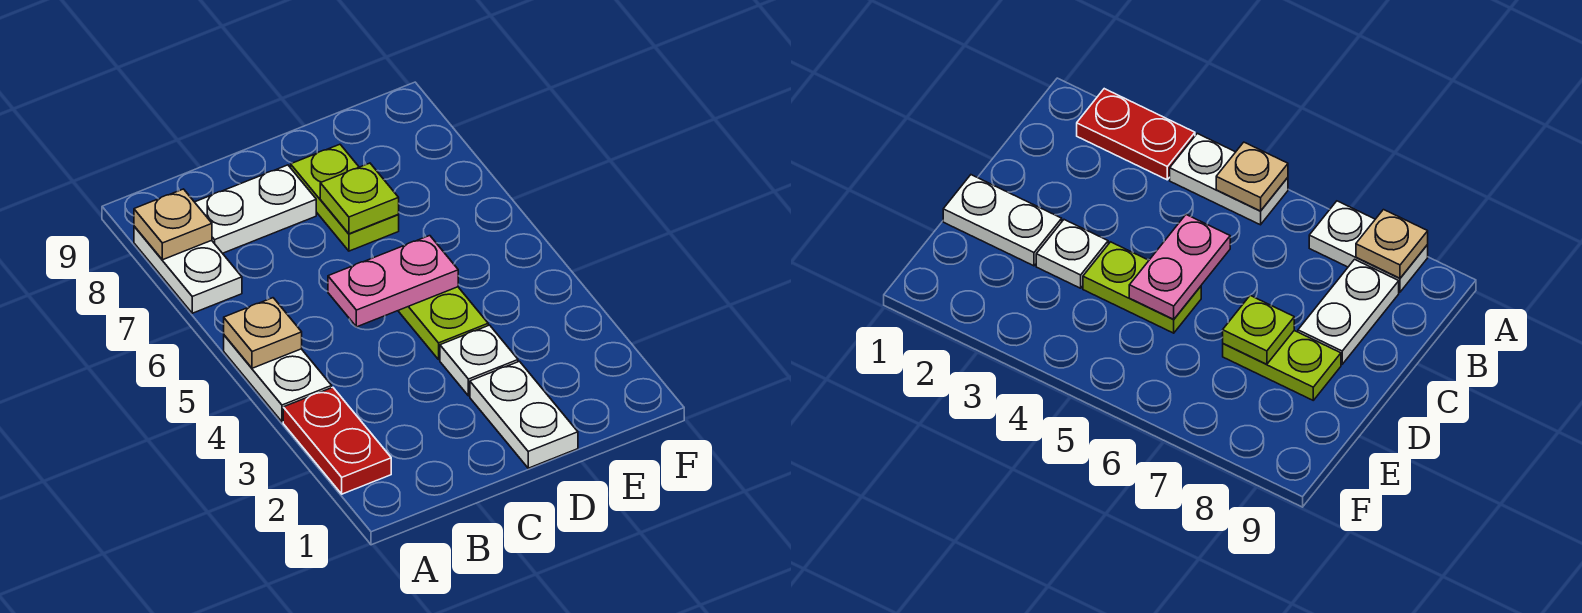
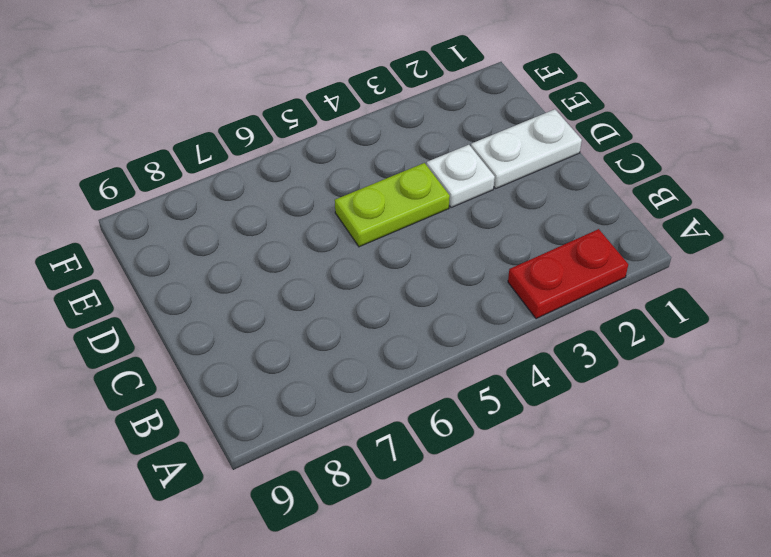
none -> white 1x2 plate [224,335,332,422]
none -> white 1x2 plate [134,226,242,313]
none -> white 1x2 plate [195,165,316,253]

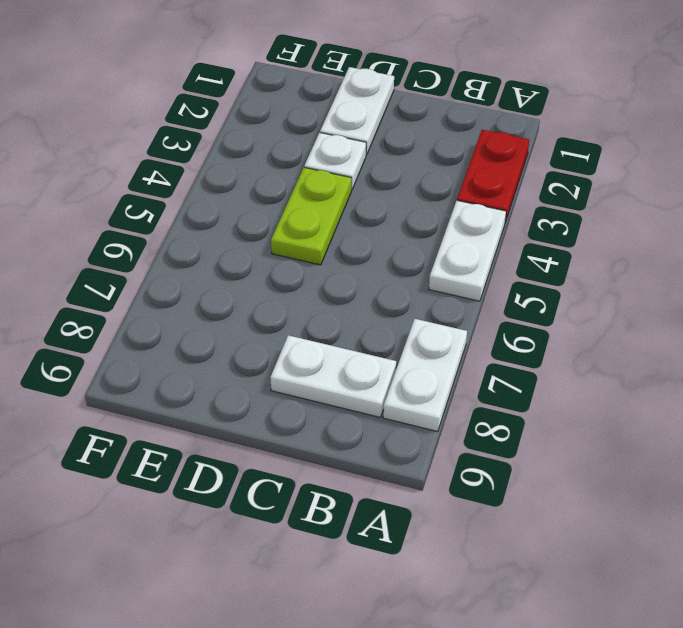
none -> lime 1x2 plate [291,144,399,251]
none -> tan 1x1 plate [224,298,302,368]
none -> tan 1x1 plate [134,189,212,260]

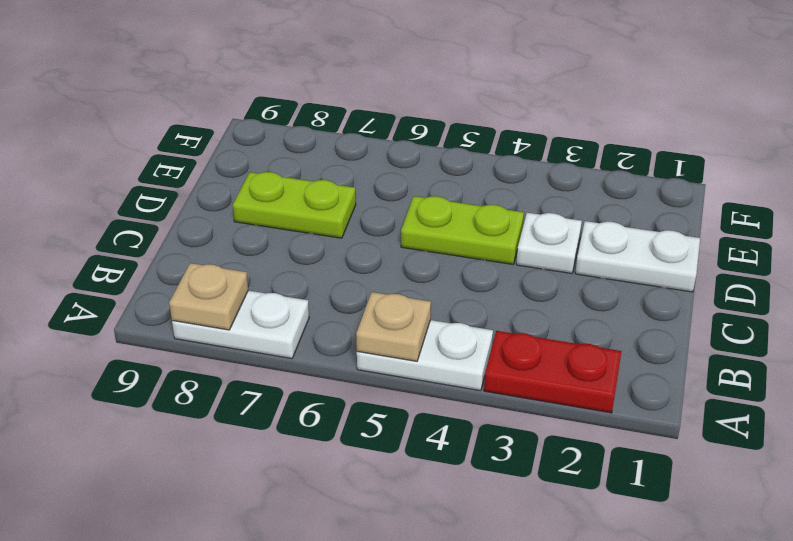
none -> white 1x2 plate [195,165,316,253]
none -> pink 1x2 plate [328,236,458,327]
none -> lime 1x1 plate [320,163,399,234]

